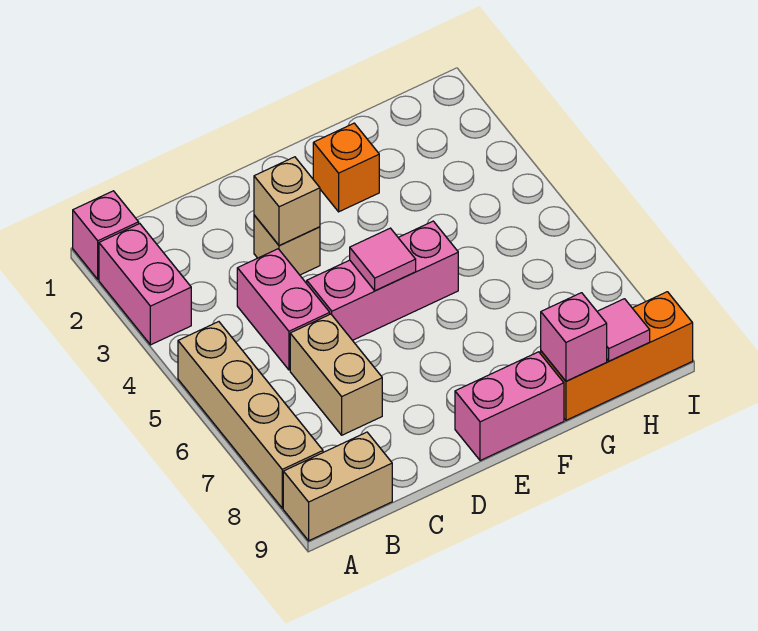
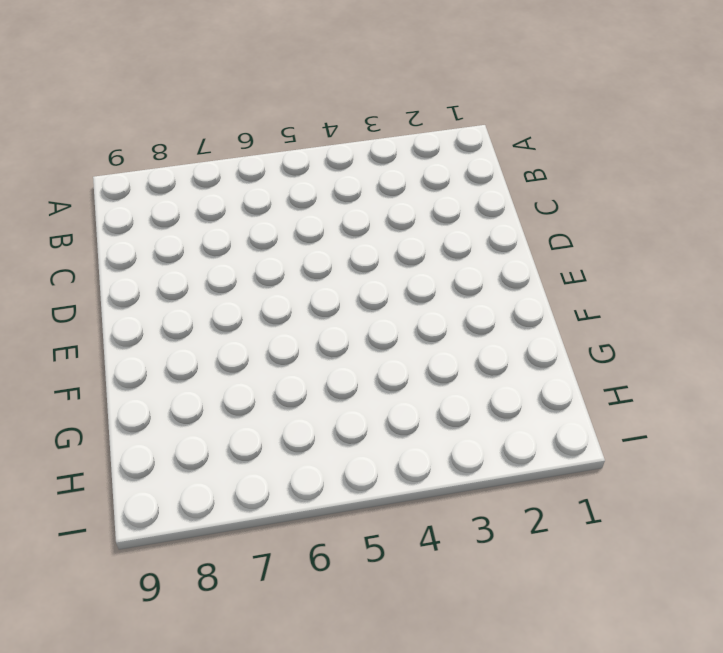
none -> pink 1x1 brick [73,191,139,279]
none -> pink 1x2 brick [99,224,191,345]
none -> tan 1x4 brick [178,322,323,508]

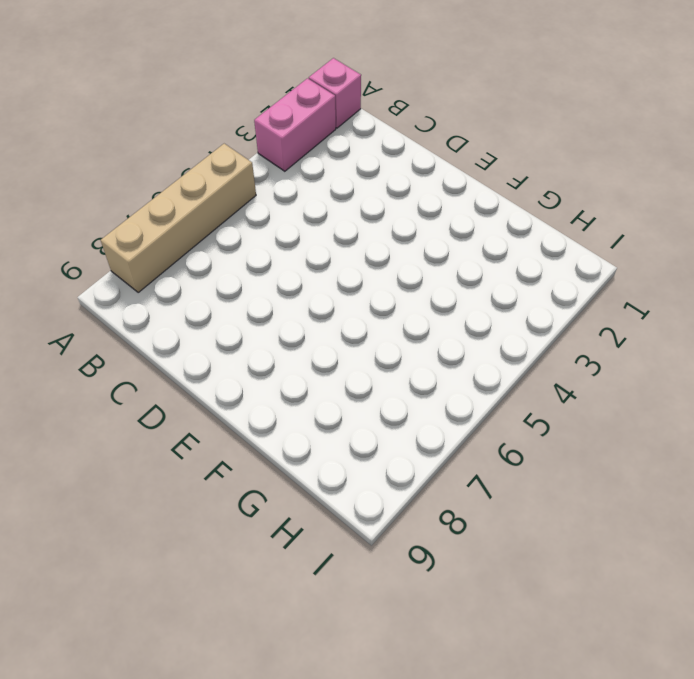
none -> tan 1x2 brick [283,432,392,541]
none -> pink 1x2 brick [237,249,330,370]
none -> tan 1x2 brick [290,314,382,435]

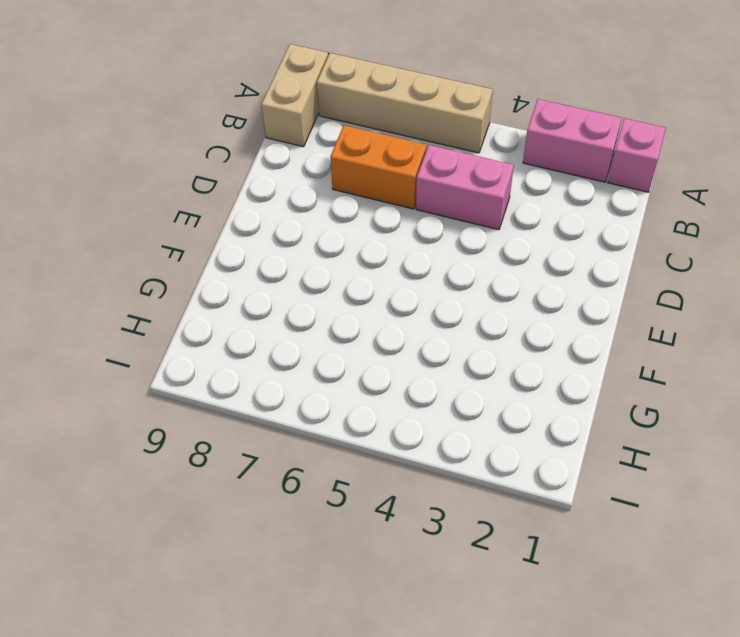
orange 1x2 brick [330,125,427,209] -> tan 1x2 brick [290,314,382,435]
none -> tan 1x1 brick [254,215,320,275]
none -> pink 1x3 brick [307,221,458,340]
none -> pink 1x2 brick [455,352,564,461]

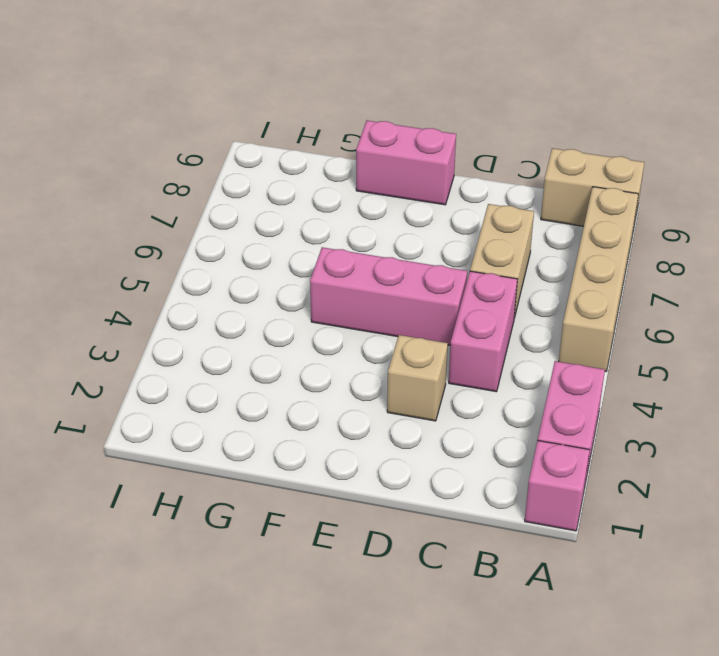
none -> orange 1x1 brick [313,123,379,212]
none -> orange 1x3 brick [541,292,693,420]
none -> tan 1x1 brick [254,157,320,246]

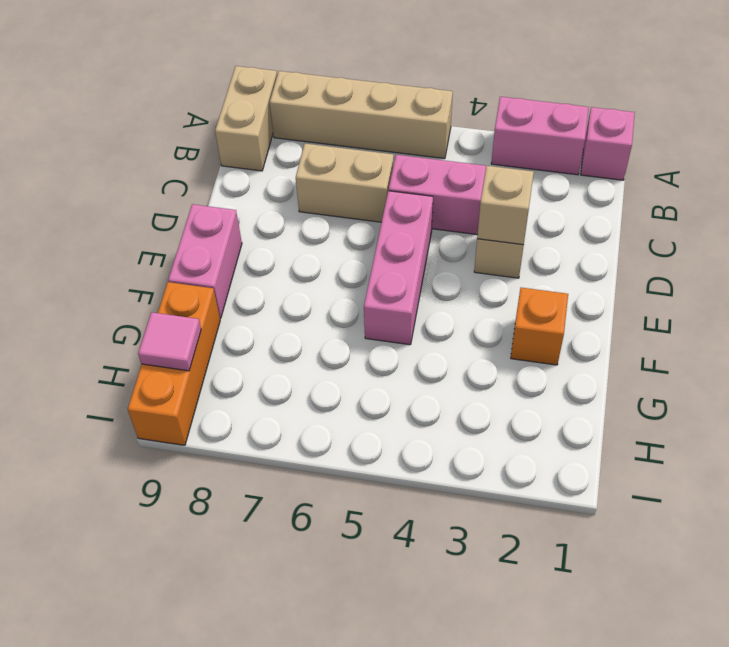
none -> pink 1x1 tile [350,228,416,291]
none -> pink 1x1 brick [541,293,607,381]

